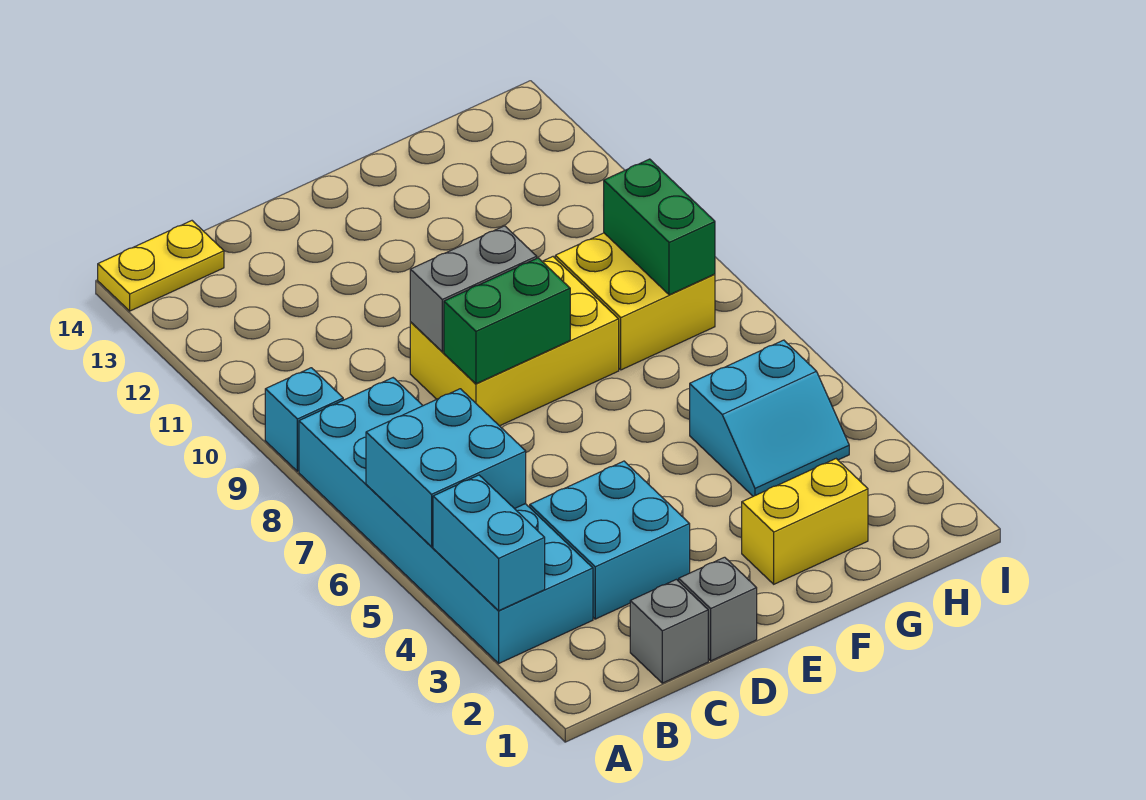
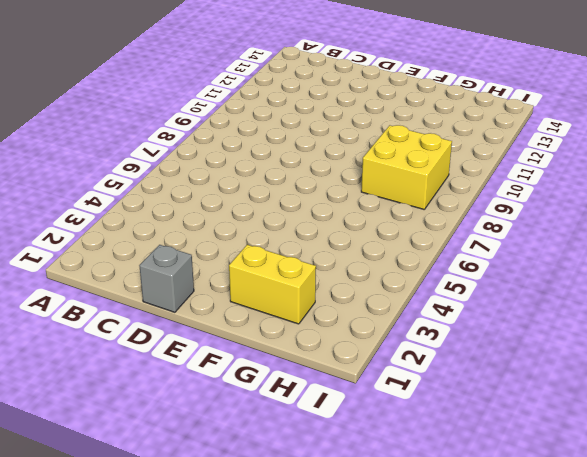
none -> cyan 2x6 brick [299,378,593,663]
none -> cyan 1x1 brick [265,368,343,471]
none -> yellow 1x2 plate [98,221,224,311]

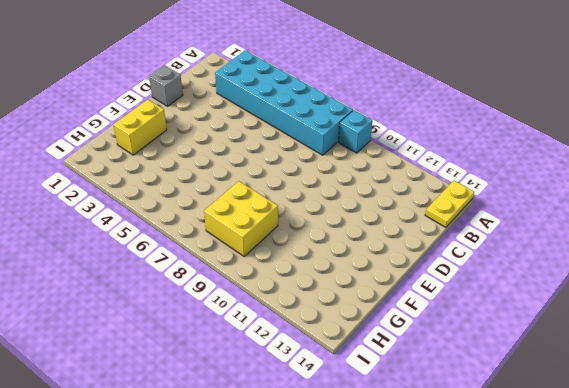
none -> grey 1x1 brick [630,579,708,683]
none -> cyan 2x2 brick [530,461,690,619]
none -> yellow 2x3 brick [410,257,619,426]

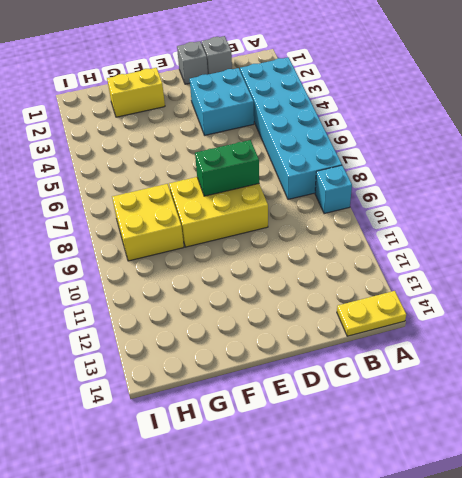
none -> cyan 2x2 slope [690,340,849,496]
none -> cyan 1x2 brick [433,475,545,611]
none -> cyan 2x2 brick [366,389,526,547]

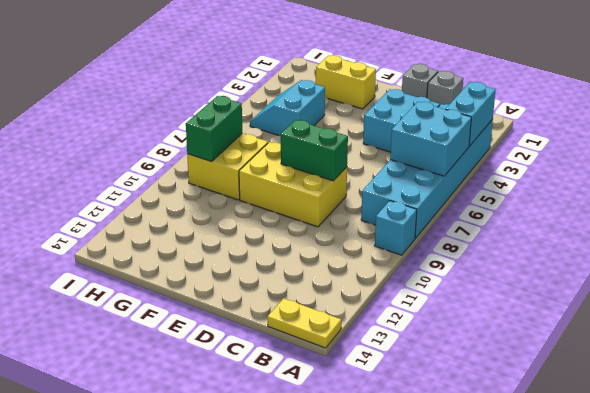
cyan 2x2 slope [250,80,325,136] -> cyan 2x2 slope turned to [690,340,849,496]
none -> grey 1x2 brick [410,226,537,352]

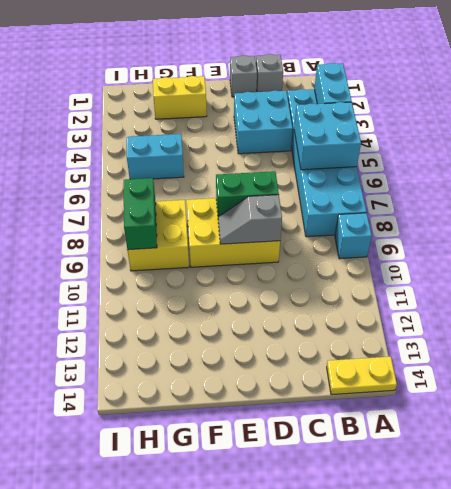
grey 1x2 slope [218,195,282,244] -> grey 1x2 brick [410,226,537,352]

